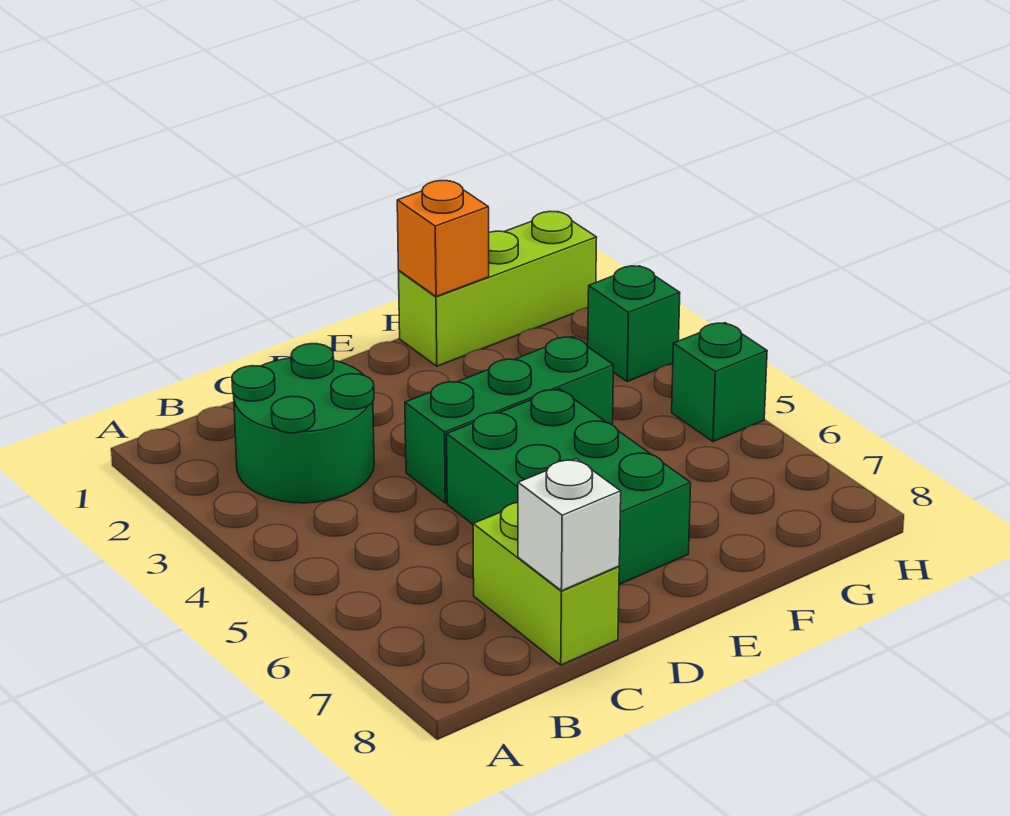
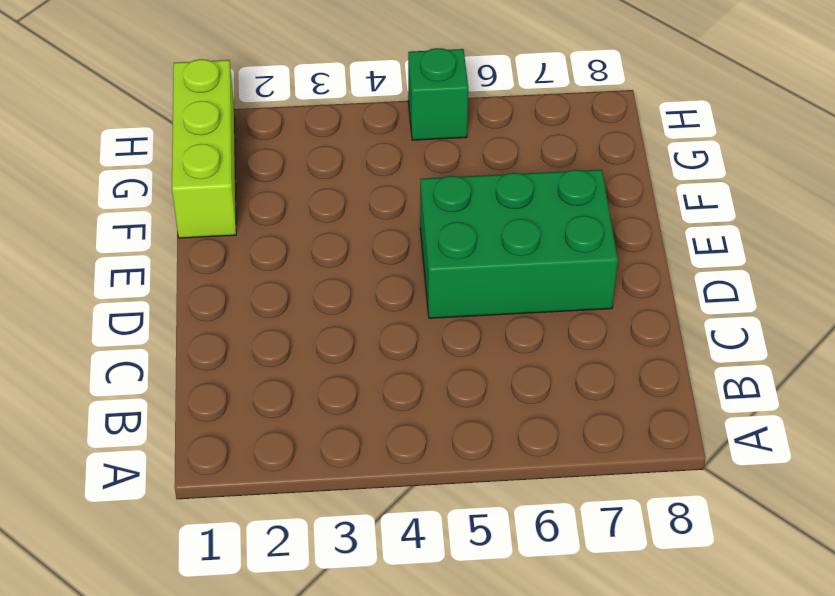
none -> green 2x2 round brick [232,344,374,503]
none -> lime 1x2 brick [473,503,619,665]

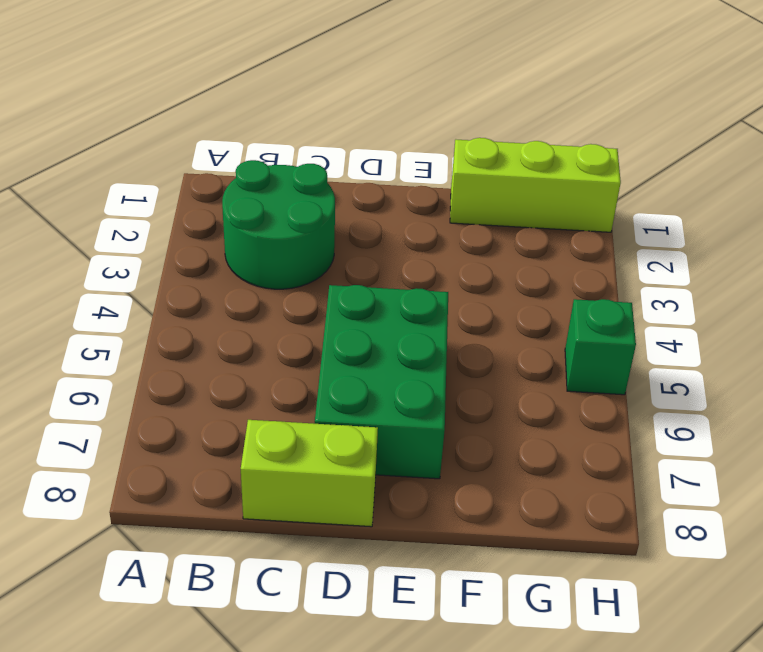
lime 1x2 brick [241,420,378,527] -> lime 1x2 brick turned to [473,503,619,665]
none -> green 1x3 brick [405,337,614,503]
none -> green 1x1 brick [588,266,680,382]

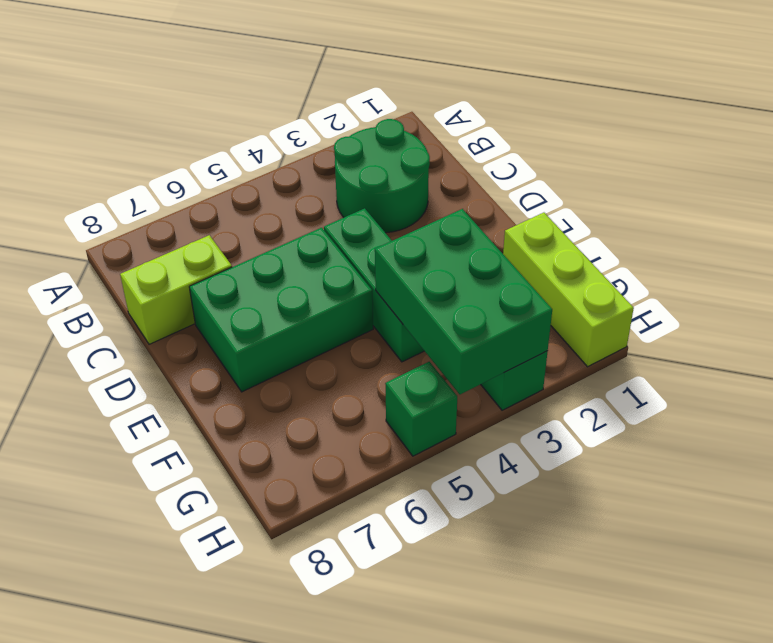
green 2x3 brick [375,209,552,394] -> none
none -> white 1x1 brick [518,459,621,591]
none -> orange 1x1 brick [397,181,489,297]

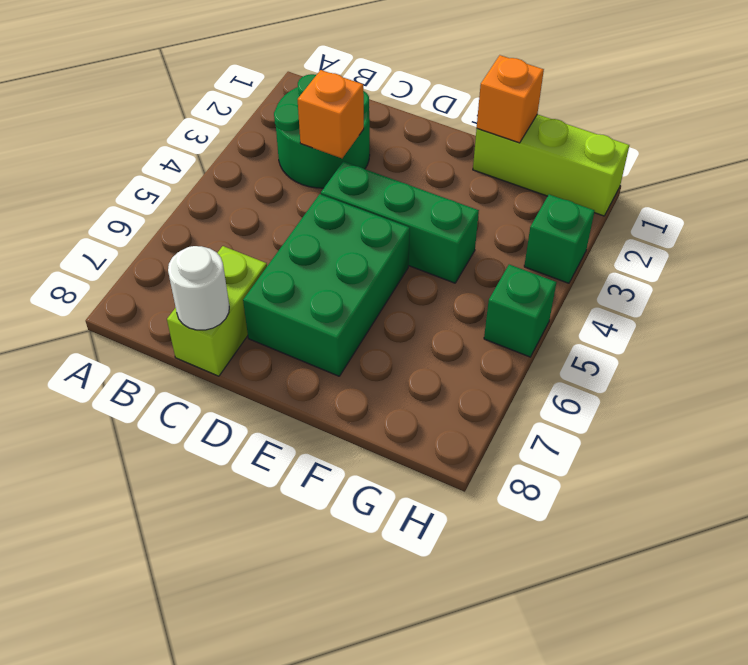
orange 1x1 brick [298,70,364,158] -> none
white 1x1 round brick [168,246,229,330] -> white 1x1 brick [518,459,621,591]

